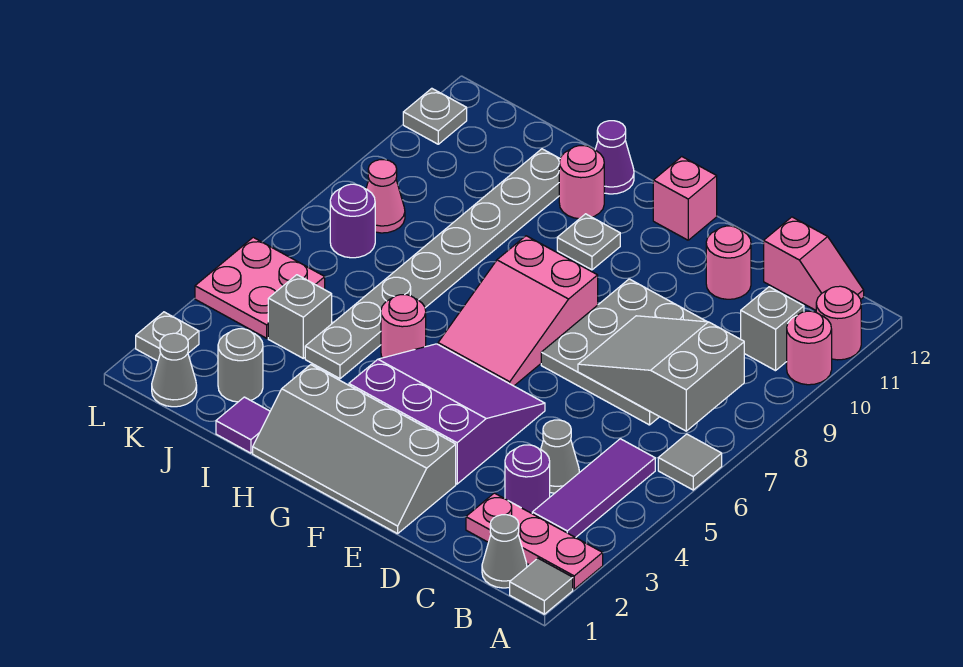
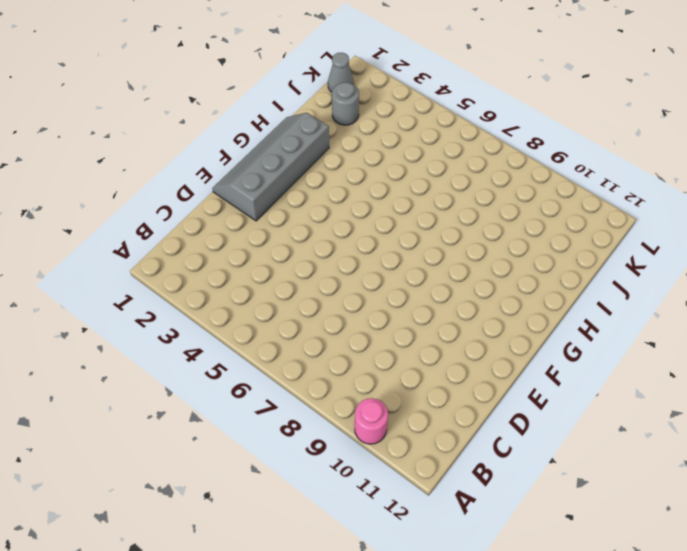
none -> grey 1x1 tile [510,558,573,614]
none -> pink 1x3 plate [466,493,603,589]
none -> grey 1x1 tile [658,434,722,490]
none -> pink 1x1 round brick [816,286,861,360]

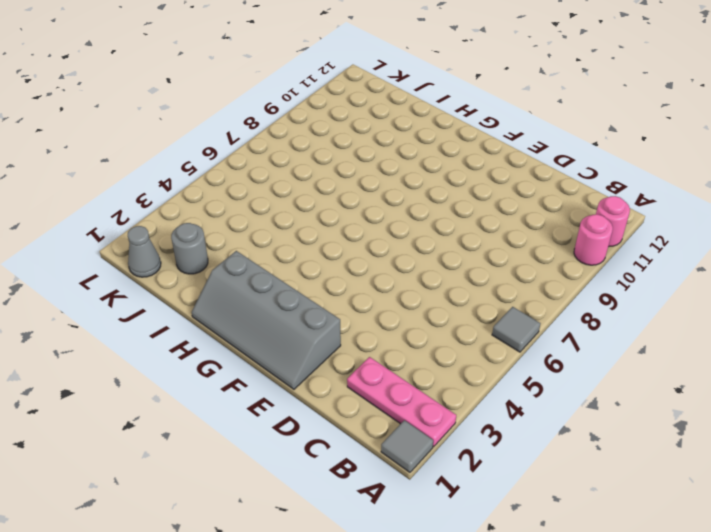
none -> grey 1x1 cone [482,515,527,588]
none -> purple 1x3 tile [532,439,655,538]
none -> grey 1x1 brick [741,287,804,371]
none -> pink 1x2 slope [764,217,864,310]

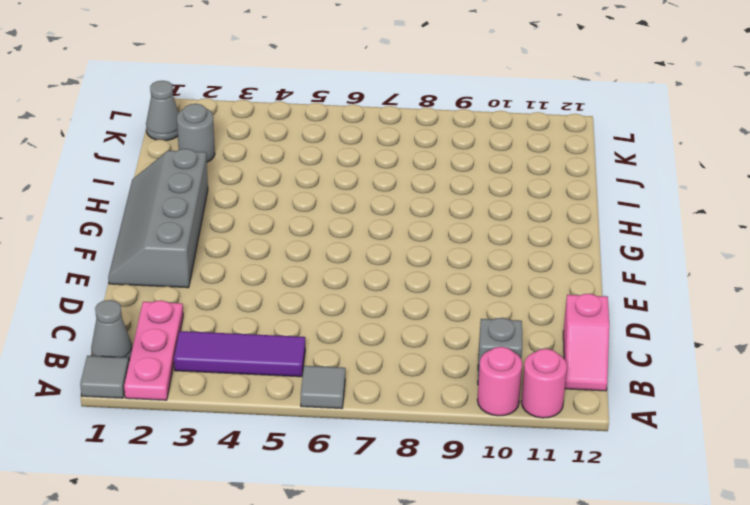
none -> purple 1x1 round brick [505,445,550,513]
none -> grey 1x1 cone [541,420,580,493]
none -> grey 3x3 plate [541,279,707,425]
none -> pink 1x1 round brick [706,226,751,299]

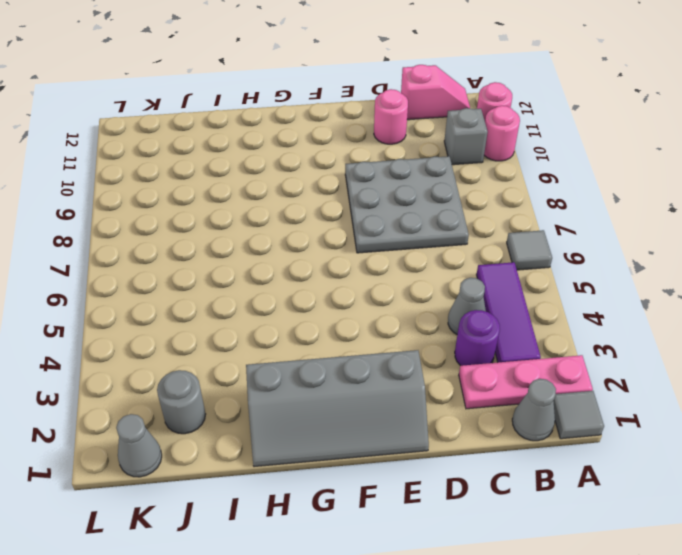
none -> purple 3x3 slope [349,344,545,484]
none -> pink 2x3 slope [438,236,598,386]
none -> pink 1x1 brick [653,157,717,240]
none -> grey 1x1 plate [557,214,620,270]

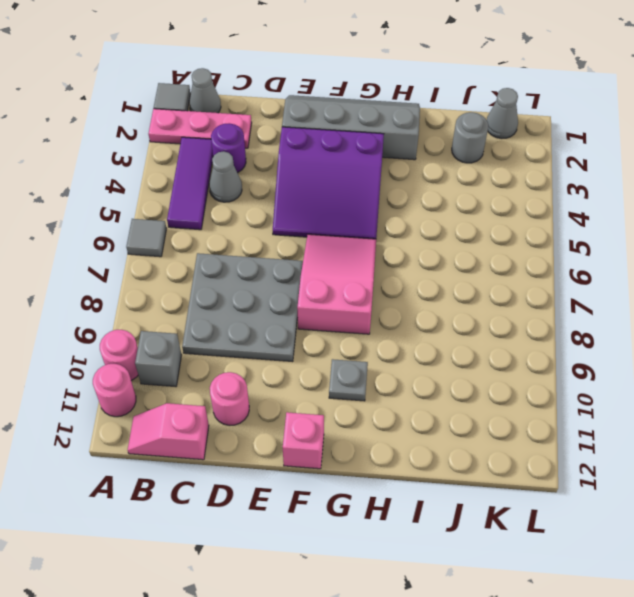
none -> pink 1x1 round brick [381,295,426,358]
none -> pink 1x1 round brick [559,146,604,219]
none -> purple 1x1 cone [595,121,634,194]
none -> purple 1x1 tile [216,397,270,453]

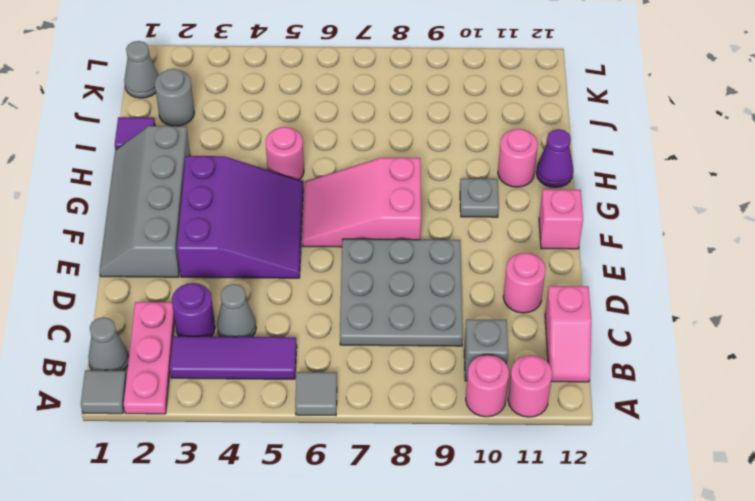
none -> grey 1x8 plate [305,149,560,379]
none -> grey 1x1 brick [268,275,332,358]
none -> pink 2x2 plate [195,237,325,338]
none -> purple 1x1 round brick [330,184,375,258]

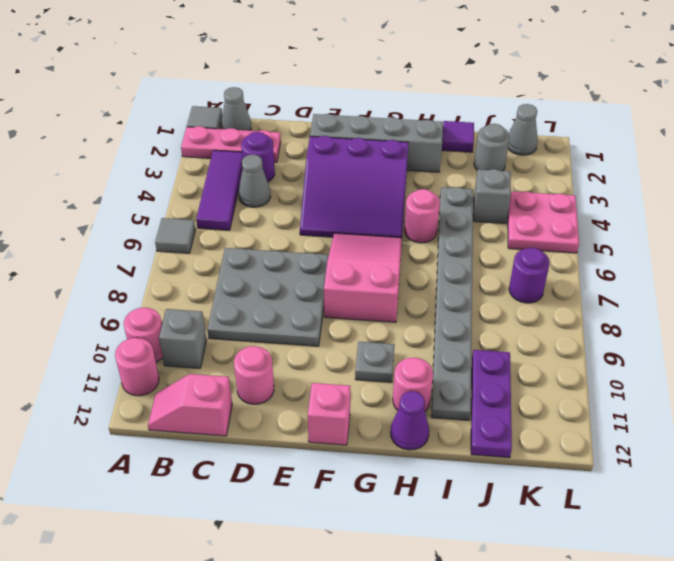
purple 1x3 plate [471,350,512,458] -> none
none -> pink 1x1 cone [366,160,405,233]
none -> grey 1x1 plate [136,312,199,361]
none -> grey 1x1 plate [403,88,467,144]
none -> grey 2x3 slope [578,316,744,431]

